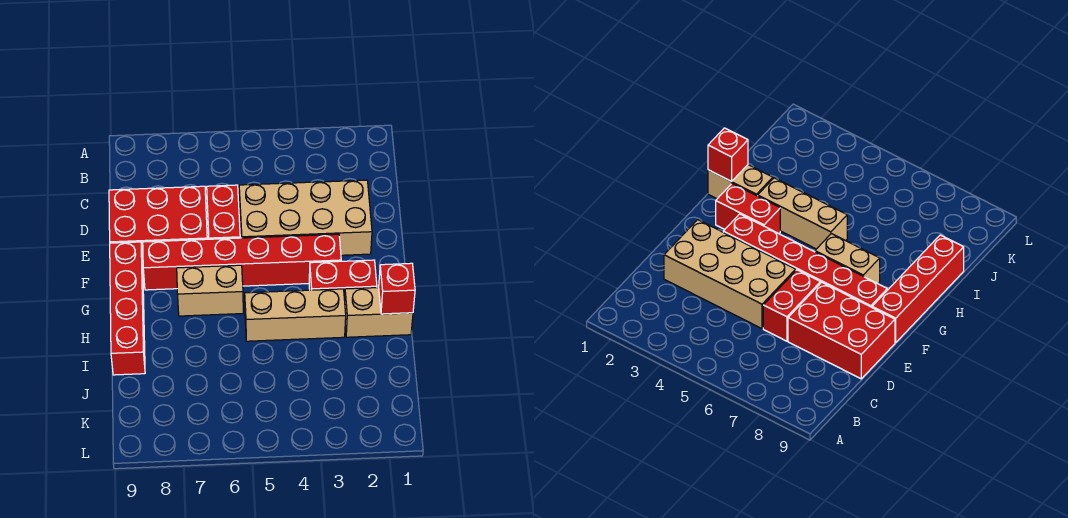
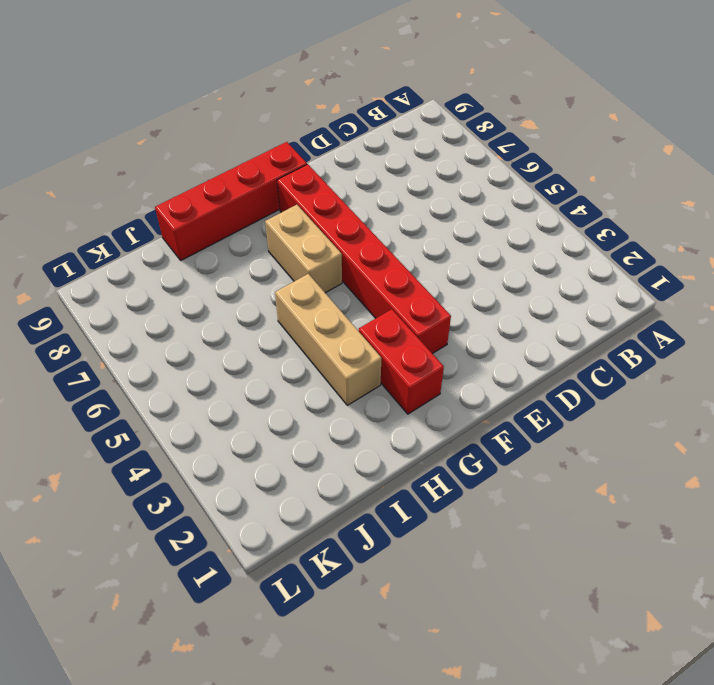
none -> tan 2x4 brick [239,180,372,255]
none -> red 1x2 brick [207,185,240,239]

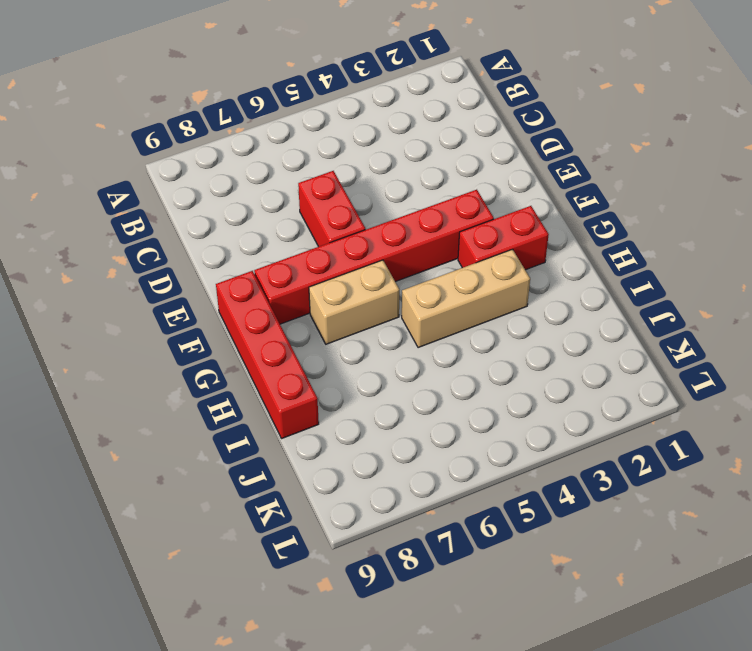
none -> tan 2x4 brick [239,180,372,255]
none -> red 2x3 brick [109,186,207,260]

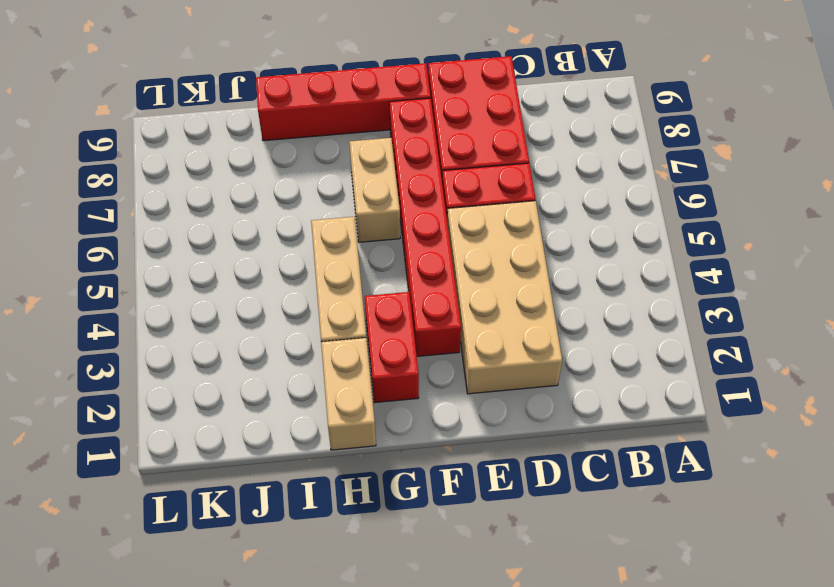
none -> red 1x1 brick [379,263,415,314]

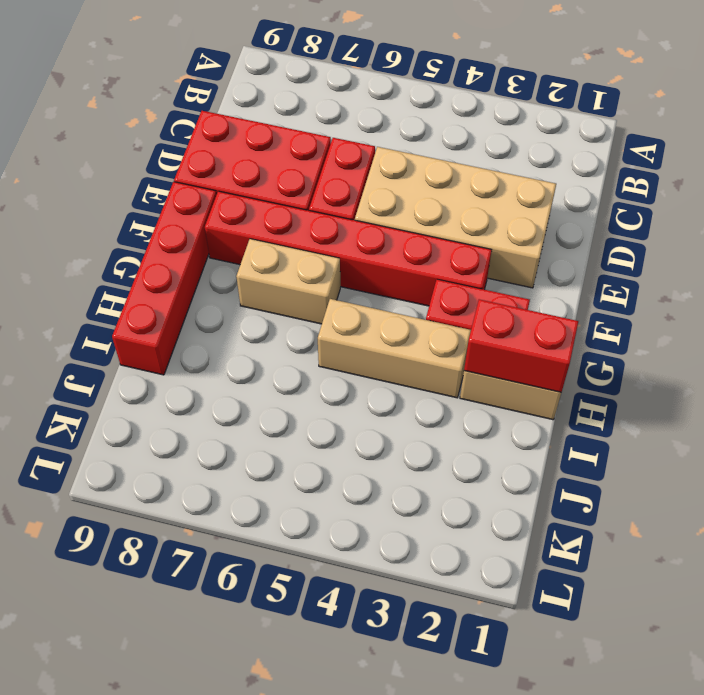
red 1x2 brick [464,299,578,392] -> red 1x1 brick [379,263,415,314]

